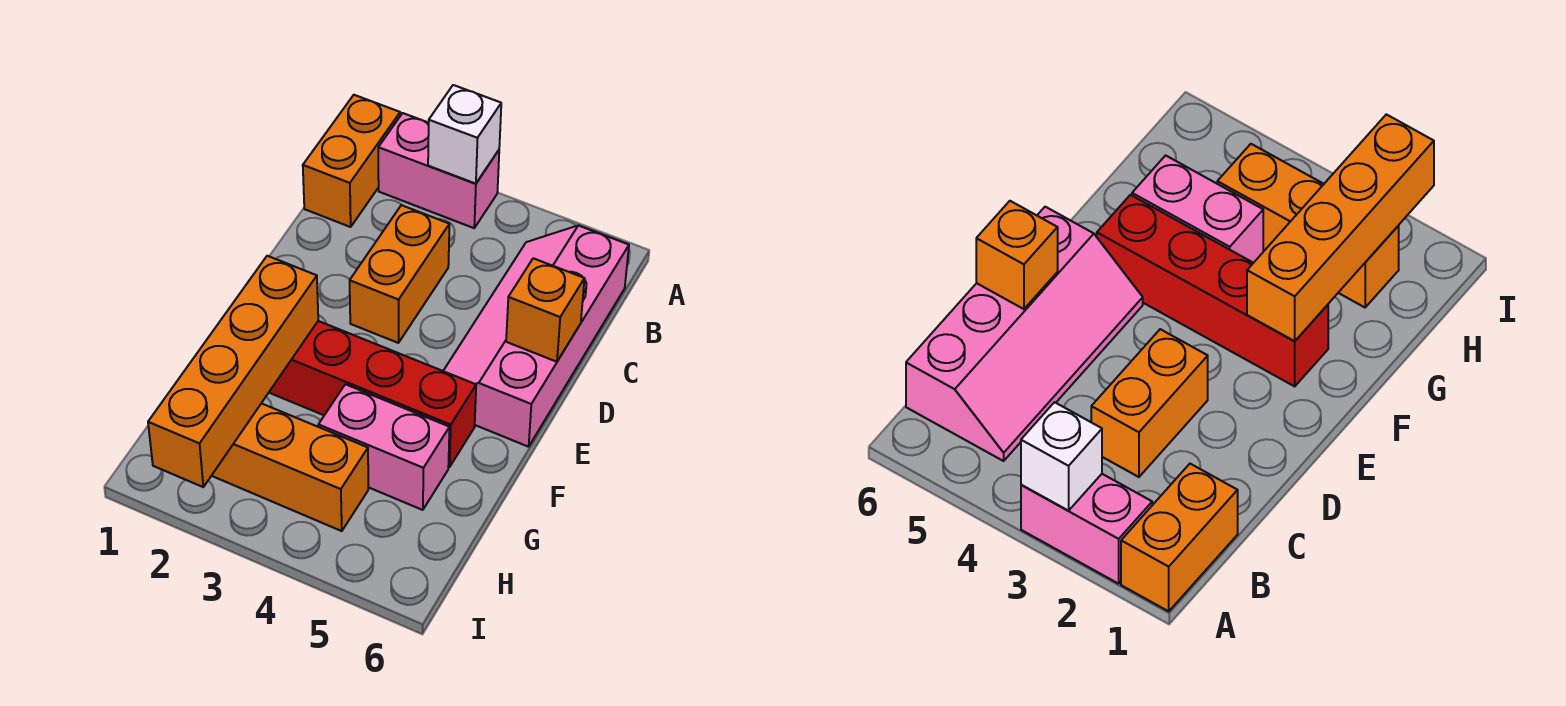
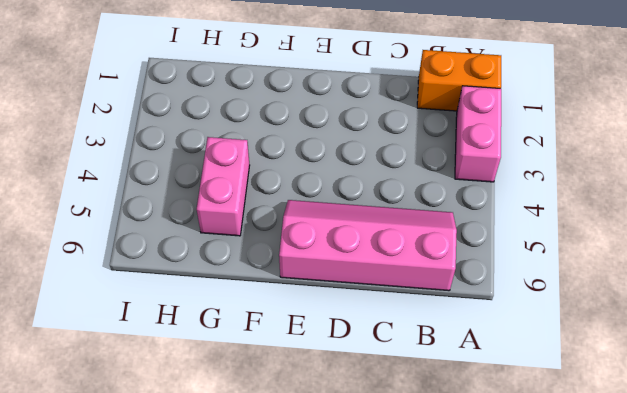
none -> orange 1x2 brick [350,205,449,343]
none -> red 1x4 brick [269,321,476,467]

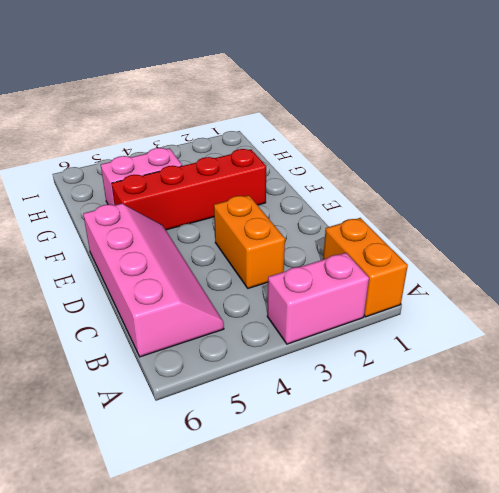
none -> orange 1x3 brick [212,403,368,531]
none -> white 1x1 brick [428,85,501,184]

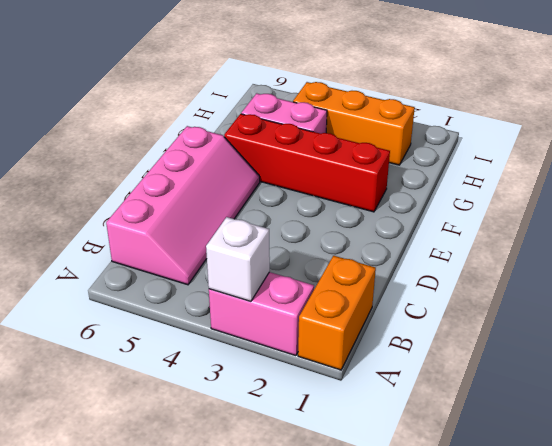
none -> orange 1x2 brick [350,205,449,343]
none -> orange 1x1 brick [506,258,584,362]

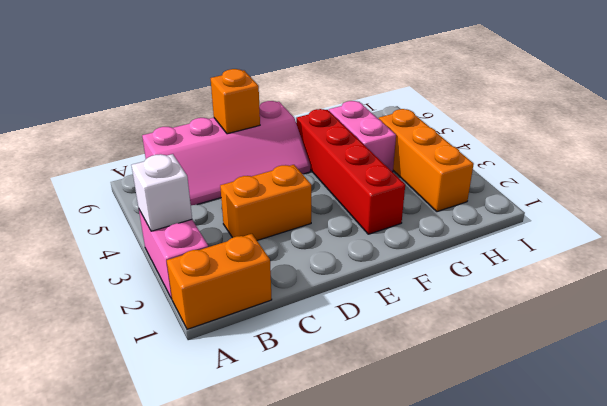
none -> orange 1x4 brick [148,256,318,487]

